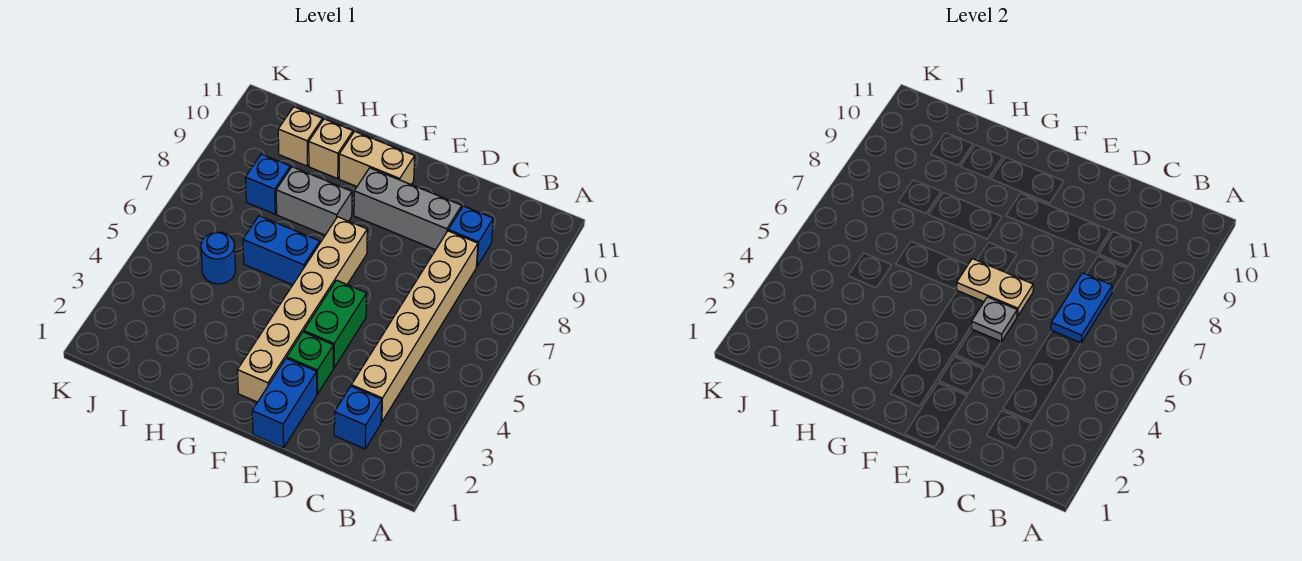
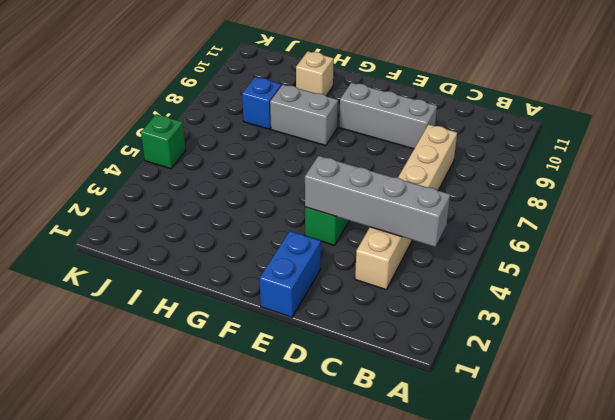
grey 1x4 brick [305,156,450,247] -> none
green 1x1 brick [141,114,186,169] -> green 1x1 brick moved to [287,332,333,394]
none -> blue 1x1 brick [334,386,382,449]
none -> blue 1x1 brick [448,206,493,267]
none -> tan 1x6 brick [237,217,367,402]

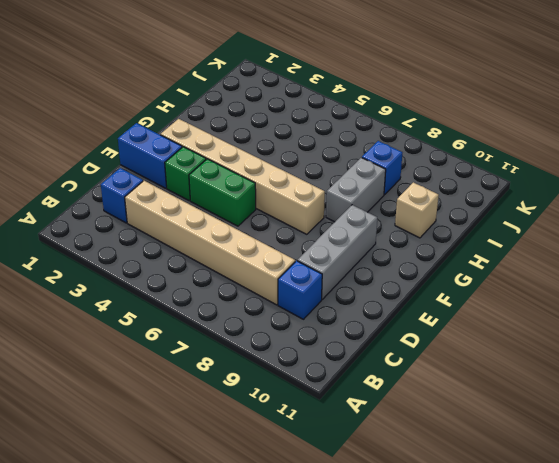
none -> tan 1x2 brick [339,131,415,186]
none -> blue 1x2 brick [243,216,320,285]
none -> blue 1x1 round brick [201,232,235,284]

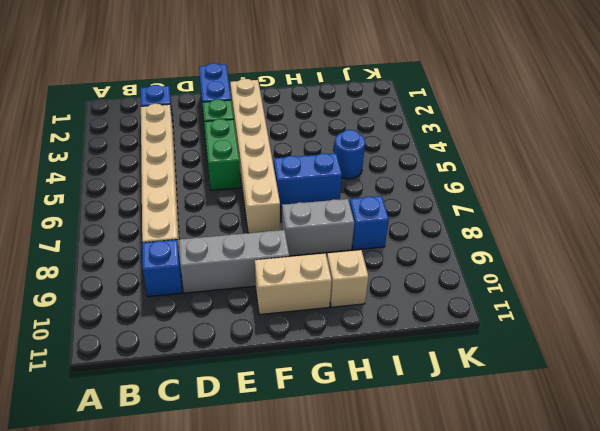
none -> tan 1x1 brick [278,107,323,166]
none -> blue 1x2 plate [1051,273,1112,343]
none -> grey 1x1 plate [971,297,1017,342]

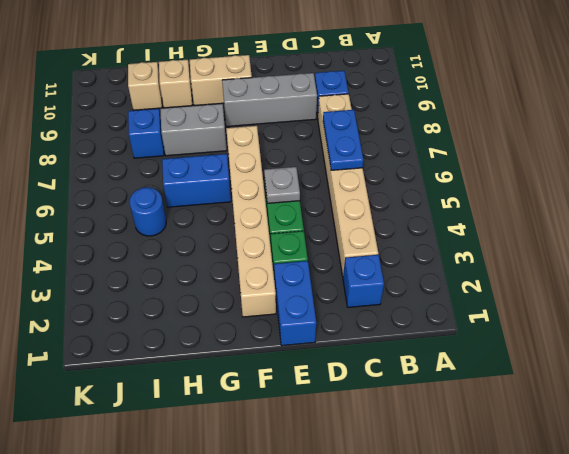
none -> tan 1x2 plate [957,259,1033,316]

